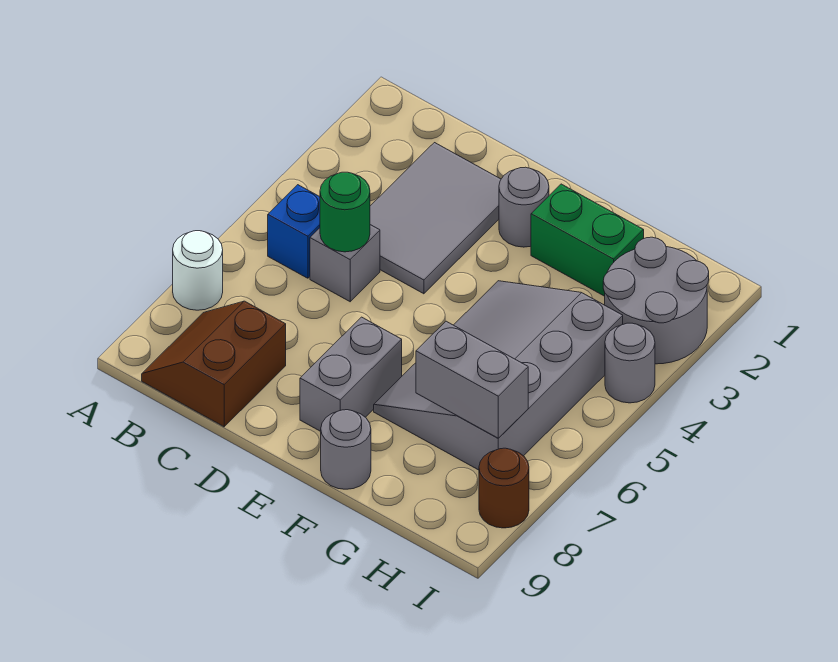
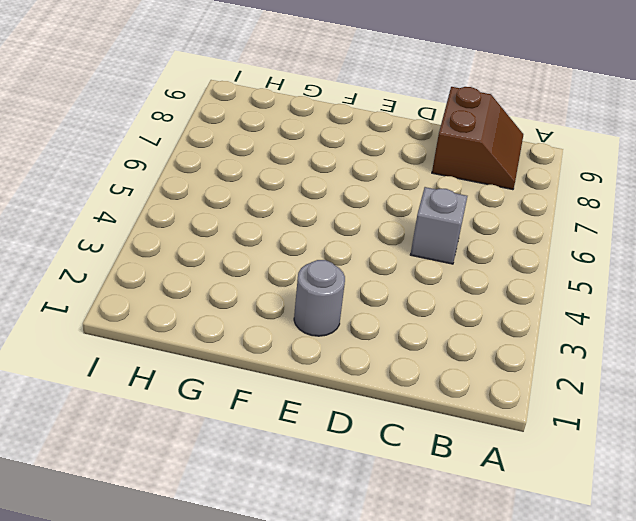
none -> white 1x1 round brick [173,231,223,310]
none -> blue 1x1 brick [268,185,320,278]
none -> grey 2x3 tile [370,143,501,294]

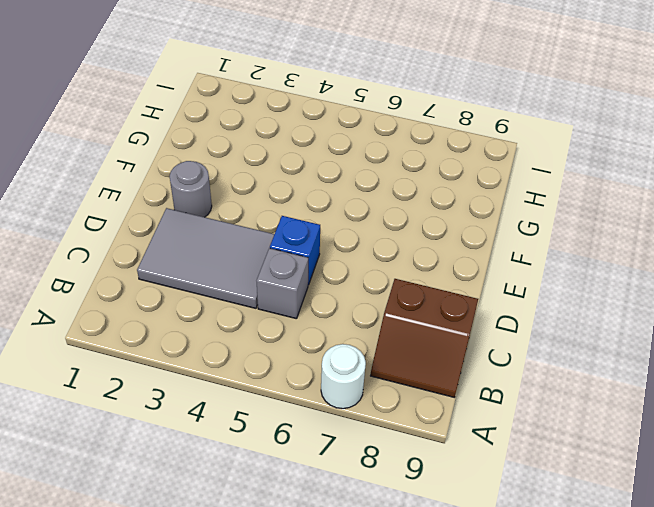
blue 1x1 brick [270,216,320,285] -> blue 1x1 brick moved to [268,185,320,278]
none -> grey 1x2 brick [300,317,402,431]
none -> green 1x2 brick [531,184,644,296]
none -> grey 3x4 slope [374,281,623,470]

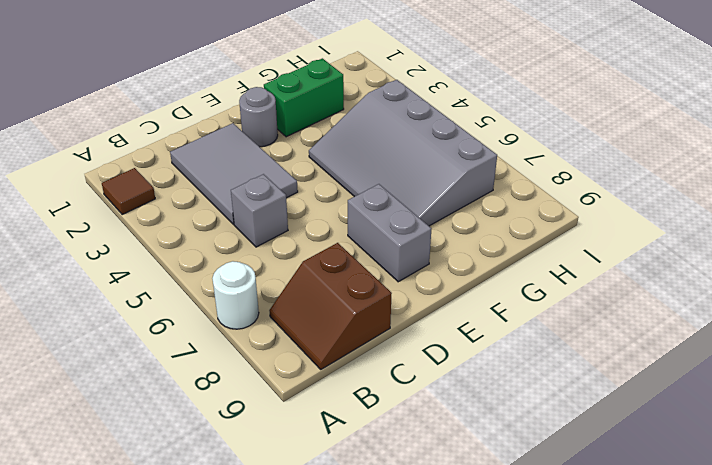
brown 1x1 tile [102,168,155,214] -> none
none -> blue 1x1 brick [268,185,320,278]
none -> grey 1x1 round brick [321,410,371,489]
none -> grey 2x2 round brick [603,237,709,364]

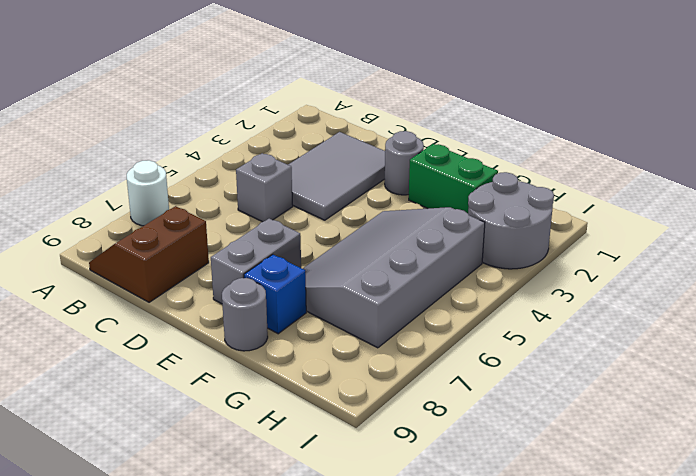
blue 1x1 brick [244,255,306,334] -> blue 1x1 brick moved to [268,185,320,278]
none -> grey 1x1 round brick [605,323,655,403]
none -> brown 1x1 round brick [479,448,529,528]
none -> green 1x1 round brick [320,172,370,252]

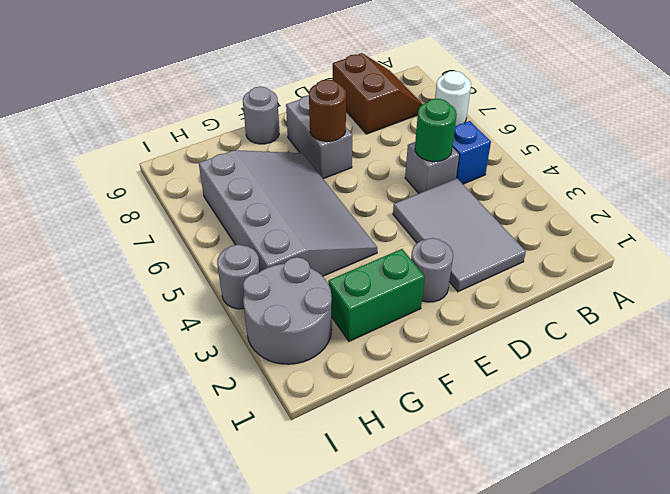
brown 1x1 round brick [309,79,346,141] -> brown 1x1 round brick moved to [479,448,529,528]
none -> grey 1x2 brick [416,321,528,438]

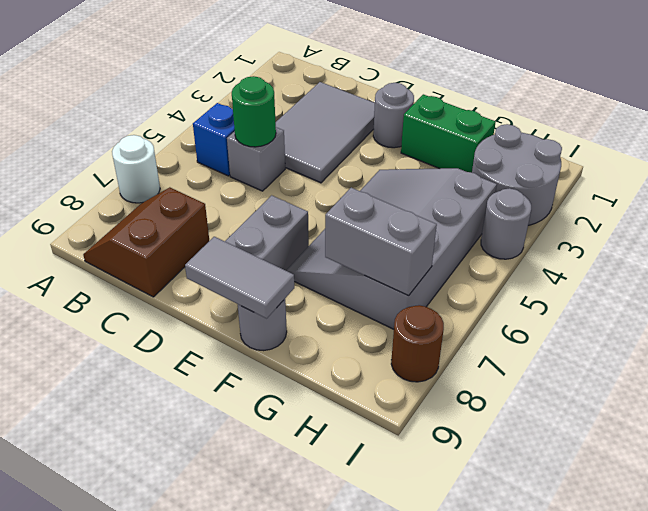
grey 1x2 tile [185,237,294,318] -> none

